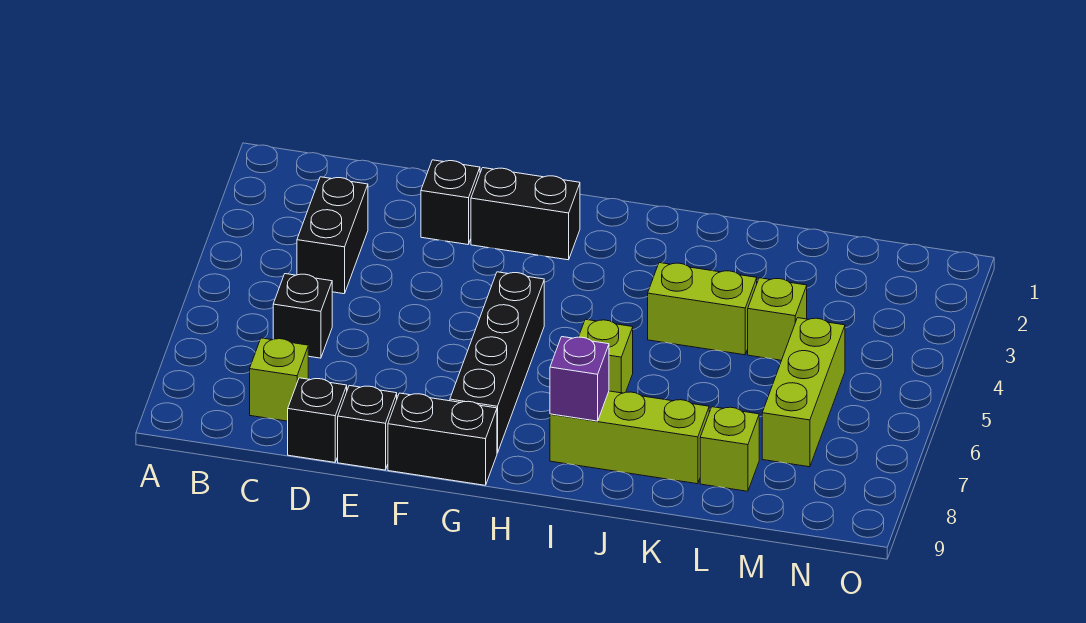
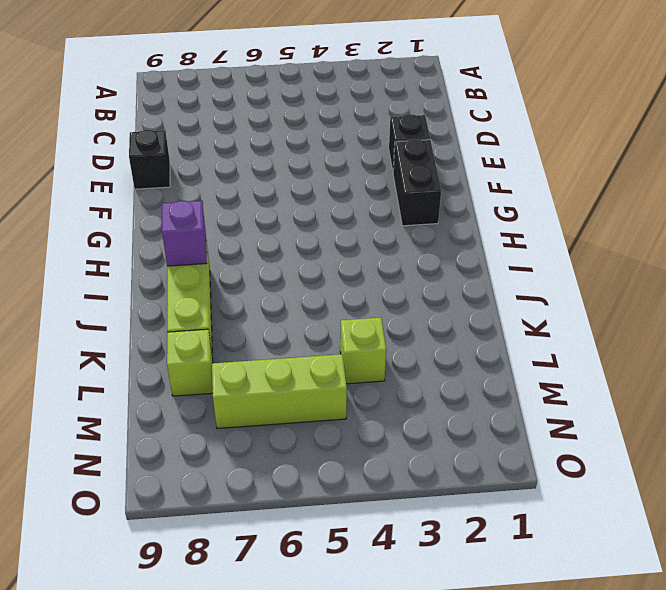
none -> black 1x2 brick [297,177,368,294]
none -> black 1x1 brick [273,274,332,358]
none -> lime 1x1 brick [250,338,308,421]

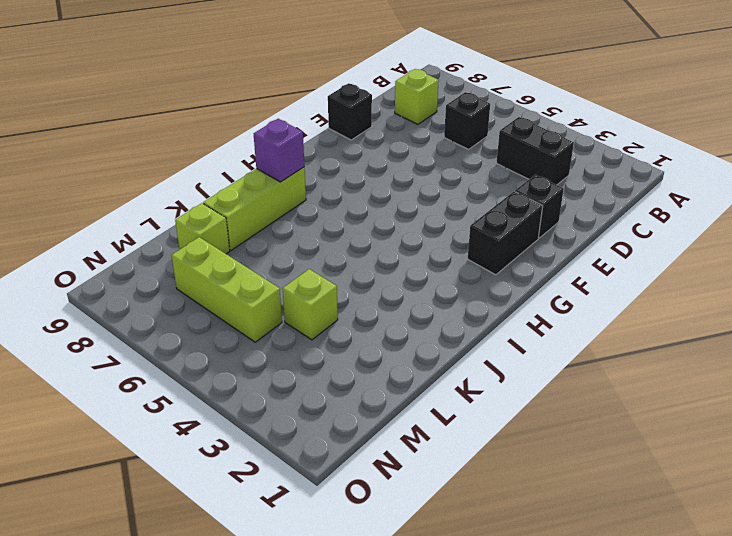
none -> black 1x1 brick [288,378,347,462]
none -> black 1x2 brick [388,393,497,485]
none -> black 1x4 brick [450,272,544,453]

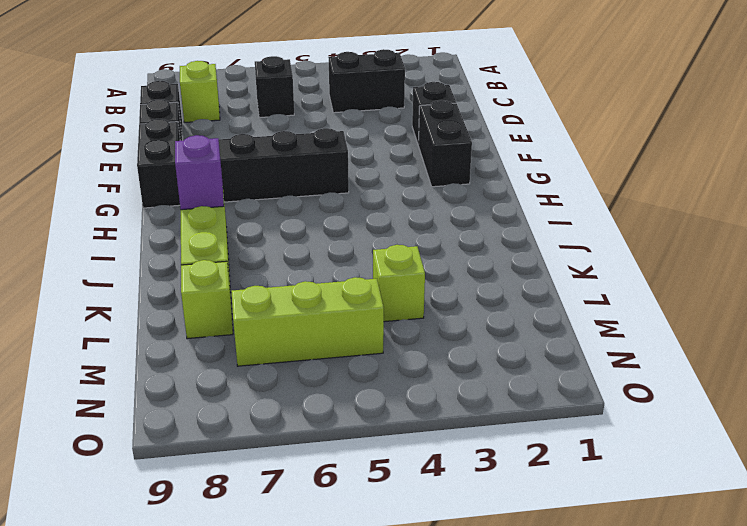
none -> lime 1x1 brick [579,319,633,393]
none -> lime 1x2 brick [648,263,757,355]

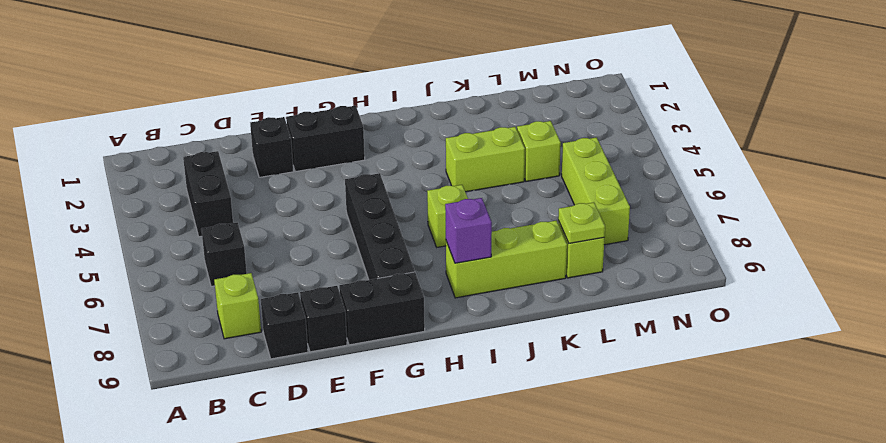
lime 1x1 plate [558,202,605,243] -> none

